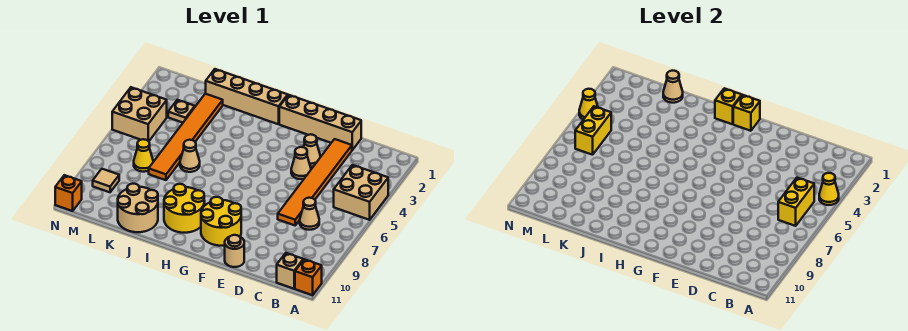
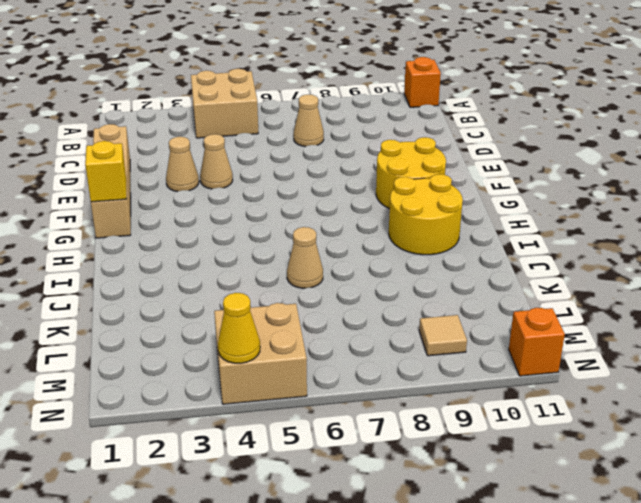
none -> tan 1x1 brick [277,253,303,289]
none -> orange 1x6 tile [278,139,352,225]
none -> tan 1x1 round brick [225,235,244,267]

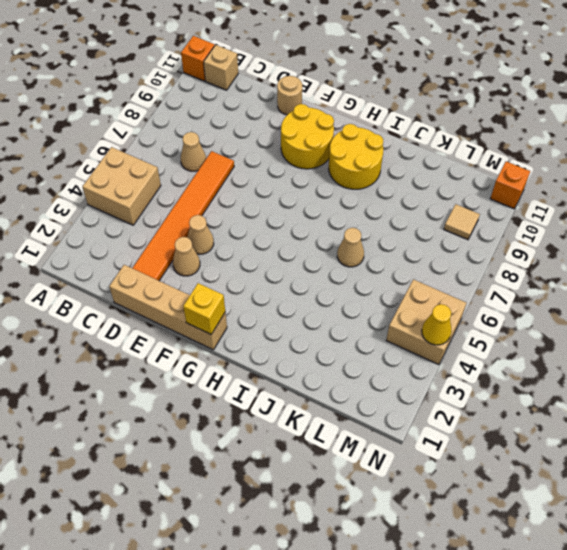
none -> tan 1x4 brick [206,69,288,124]
none -> tan 2x2 round brick [118,184,158,232]
none -> orange 1x6 tile [149,94,223,180]

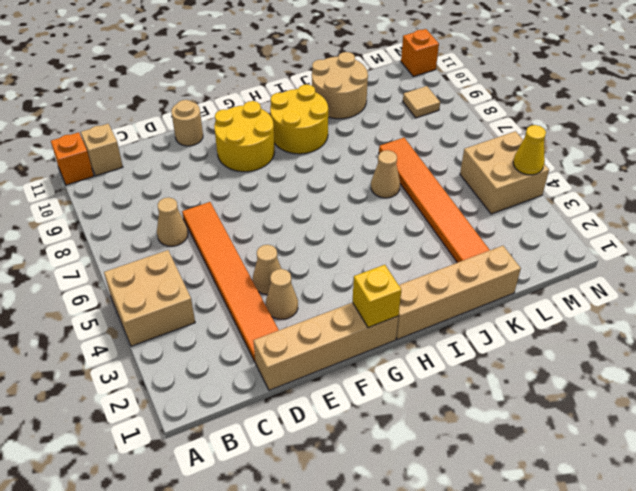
none -> tan 1x1 plate [168,100,195,123]
none -> yellow 1x1 cone [134,139,153,172]
none -> yellow 1x1 cone [819,173,839,205]

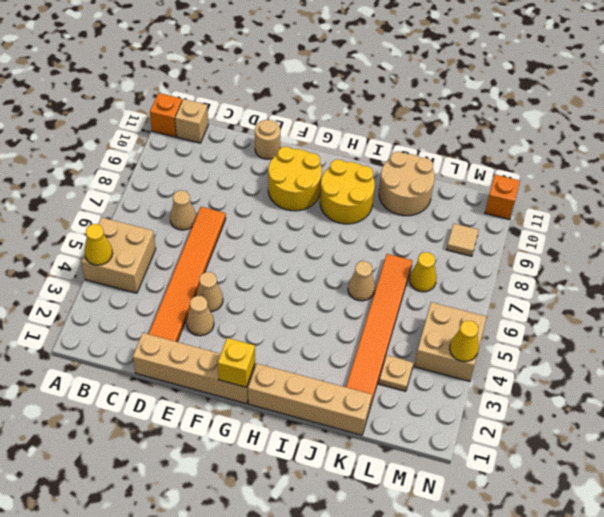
none -> yellow 1x2 brick [778,178,814,226]
none -> yellow 1x1 brick [715,88,742,124]
none -> tan 1x1 cone [663,71,683,103]

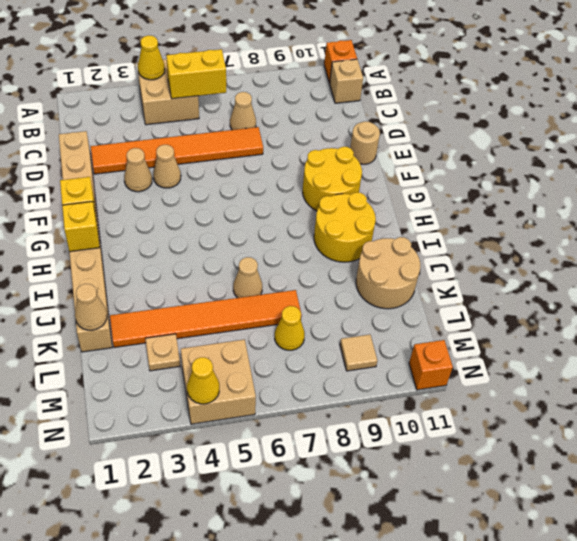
none -> yellow 1x2 brick [575,106,611,155]

